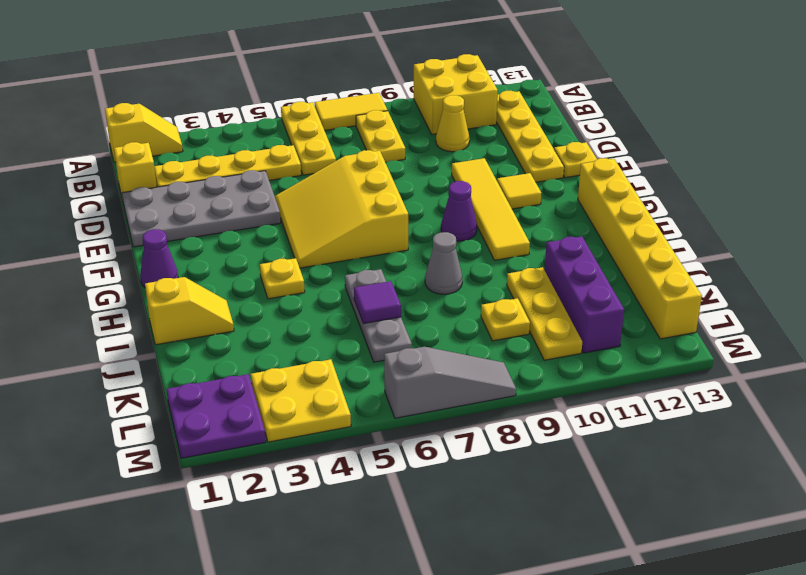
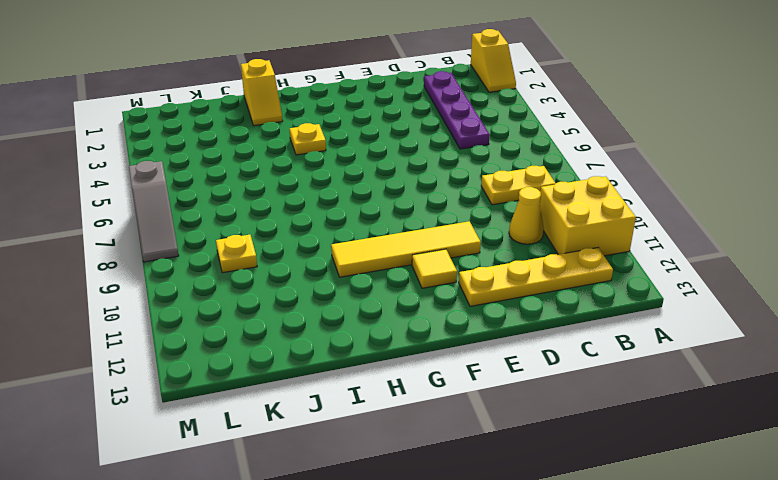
purple 1x4 plate [424,71,490,149] -> yellow 1x4 plate [154,145,301,187]
none -> yellow 1x3 plate [281,102,336,175]
none -> yellow 1x2 tile [314,93,387,131]
none -> yellow 1x1 brick [114,142,157,199]

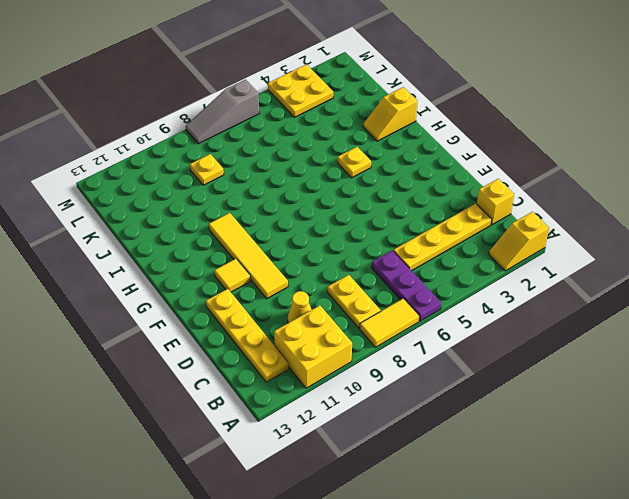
purple 1x3 plate [372,250,441,321] -> yellow 1x3 plate [281,102,336,175]
none -> grey 2x4 plate [122,170,281,247]
none -> yellow 3x3 slope [275,150,408,268]
none -> yellow 1x1 plate [554,142,597,178]

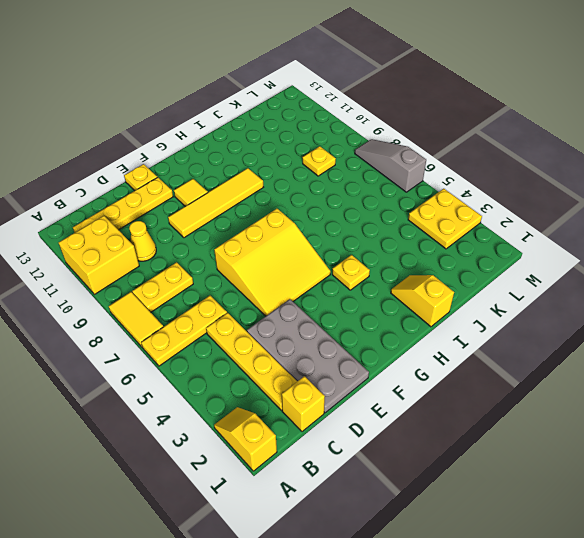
none -> purple 1x1 cone [140,229,178,287]
none -> purple 1x1 cone [441,181,477,241]
none -> yellow 1x6 brick [578,158,702,339]

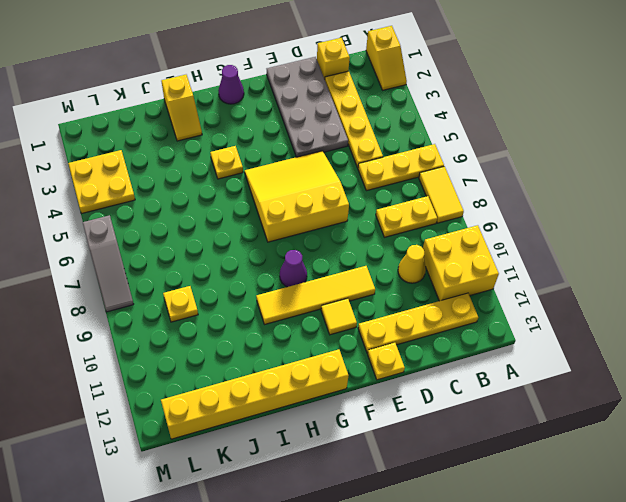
none -> grey 1x3 plate [345,269,412,362]
none -> grey 1x1 cone [425,232,462,294]
none -> yellow 1x3 plate [507,267,582,360]

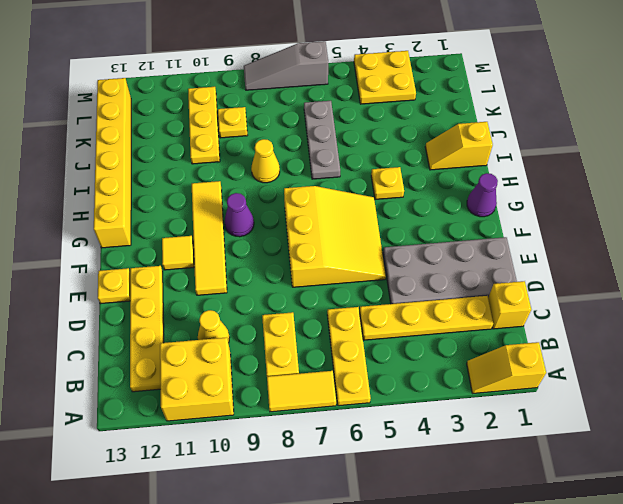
yellow 1x1 cone [251,139,280,183] -> grey 1x1 cone [425,232,462,294]
none -> purple 1x3 brick [545,236,624,353]
none -> purple 2x2 plate [166,374,266,458]
none -> purple 1x1 tile [354,281,401,324]

